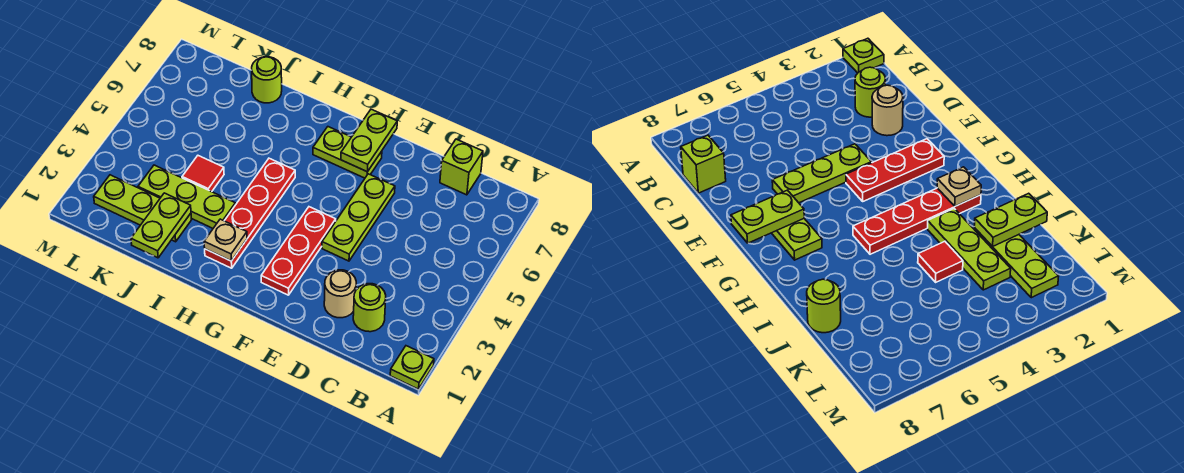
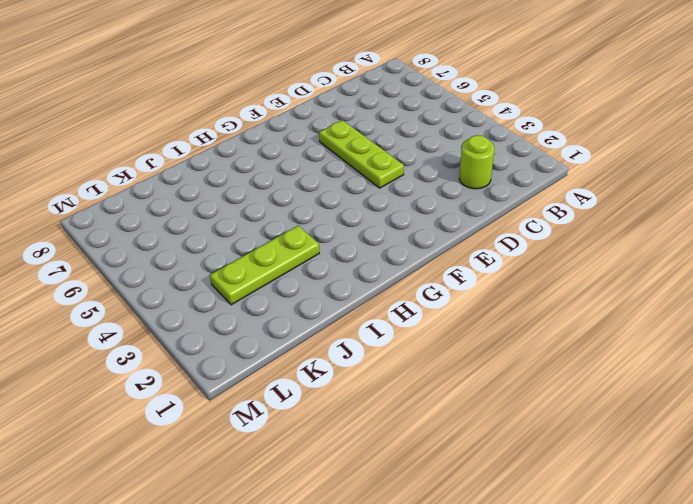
none -> lime 1x1 plate [390,346,434,389]
none -> lime 1x1 brick [440,139,483,195]
none -> tan 1x1 round brick [324,270,356,318]

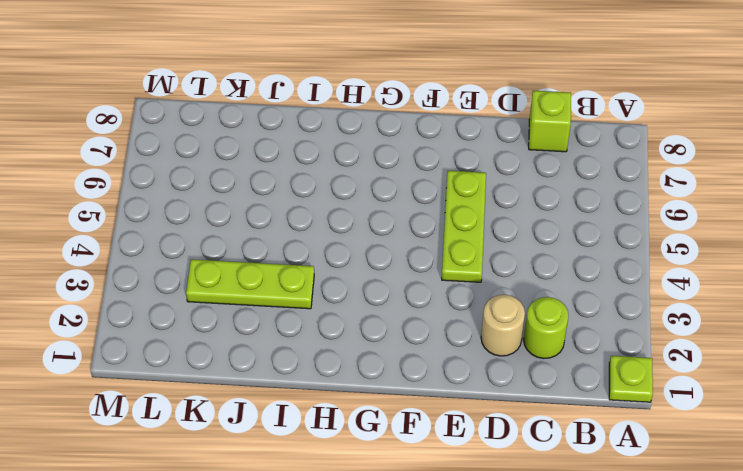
none -> red 1x3 plate [261,207,336,295]
none -> lime 1x2 plate [313,127,382,178]
none -> red 1x4 plate [205,158,295,268]

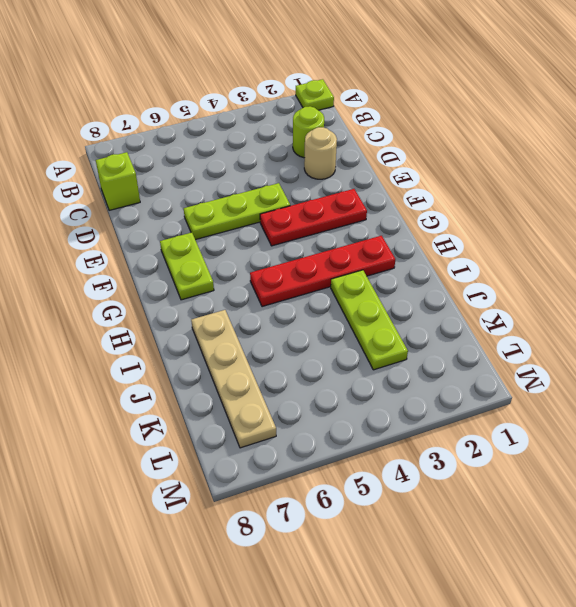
tan 1x4 plate [191,310,276,448] -> none
none -> lime 1x3 plate [94,175,192,242]
none -> red 1x1 tile [182,156,224,192]
none -> lime 1x1 round brick [252,57,282,103]

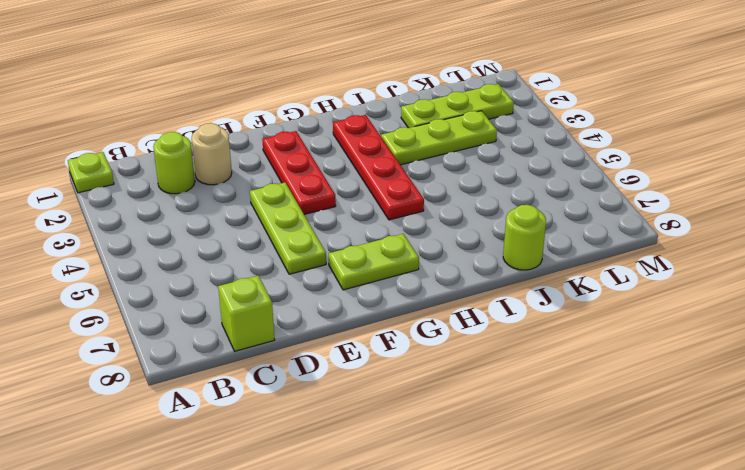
none -> red 1x1 tile [182,156,224,192]
none -> lime 1x2 plate [341,109,397,172]
none -> tan 1x1 plate [204,219,247,261]

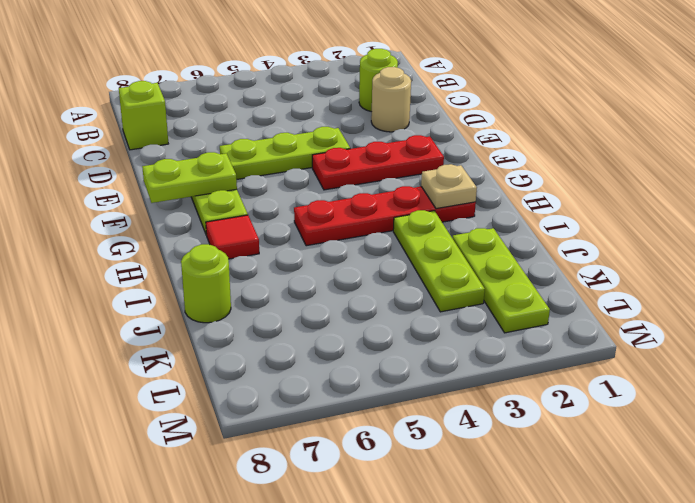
red 1x1 tile [206,215,259,259] -> red 1x1 tile moved to [182,156,224,192]
none -> lime 1x1 plate [390,346,434,389]
none -> lime 1x2 plate [131,193,191,258]

